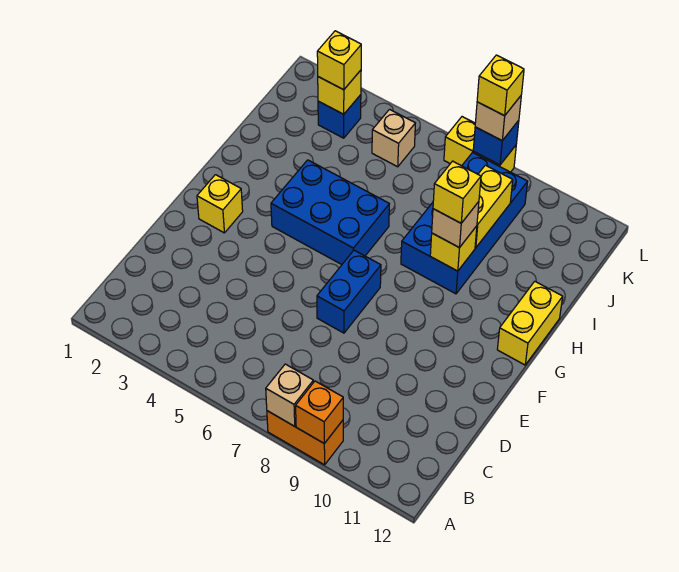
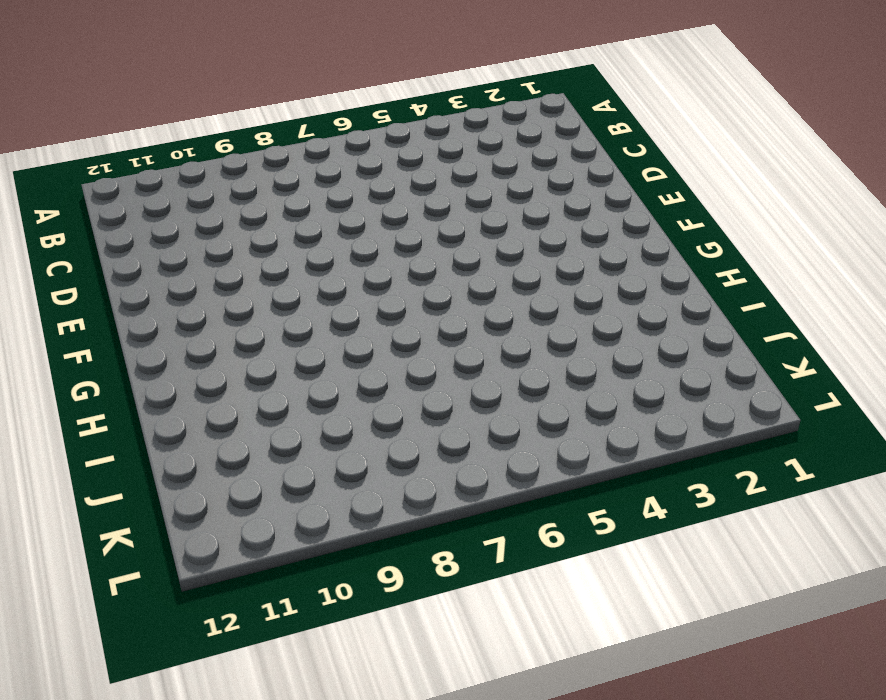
none -> orange 1x2 brick [267,411,343,465]
none -> blue 1x2 brick [317,250,381,333]
none -> yellow 1x1 brick [197,175,243,233]

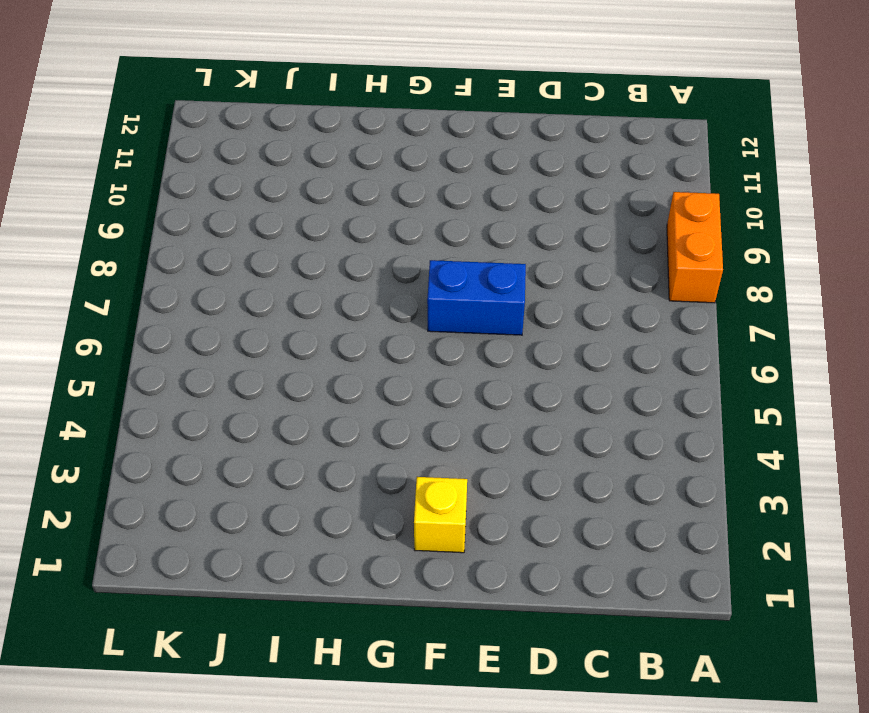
none -> blue 2x3 brick [271,160,389,265]
none -> yellow 1x2 brick [497,281,563,365]
none -> blue 2x4 brick [401,153,528,294]

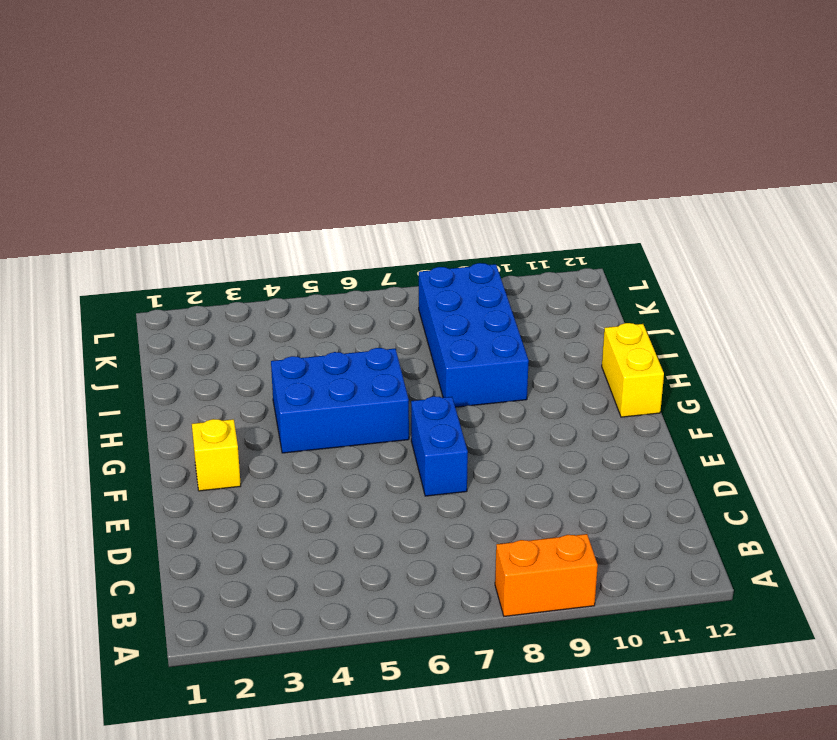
none -> blue 1x1 brick [318,95,361,138]
none -> tan 1x1 brick [372,109,415,167]
none -> yellow 1x2 brick [444,117,516,172]

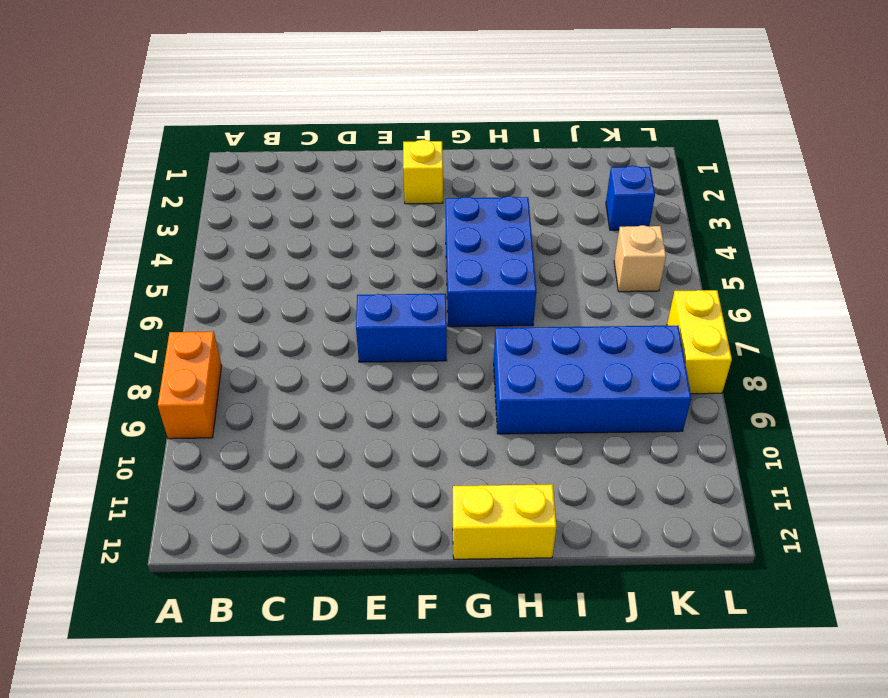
none -> tan 1x1 brick [266,364,313,426]
none -> orange 1x1 brick [296,381,343,443]
none -> yellow 1x1 brick [430,226,477,271]

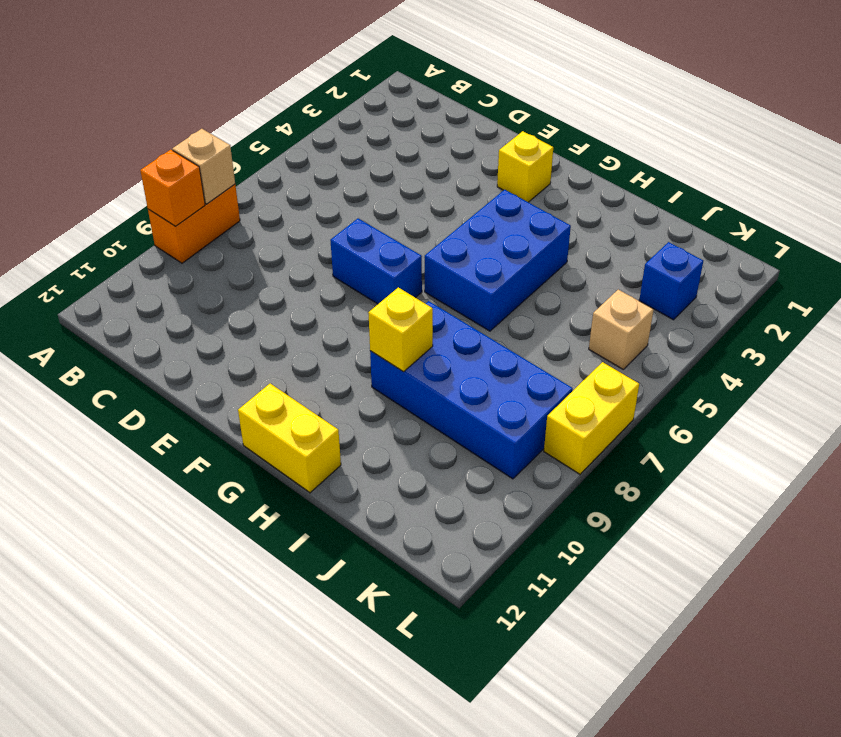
none -> yellow 1x2 brick [475,165,513,248]
none -> yellow 1x1 brick [318,70,361,114]
none -> blue 1x1 brick [473,120,519,165]

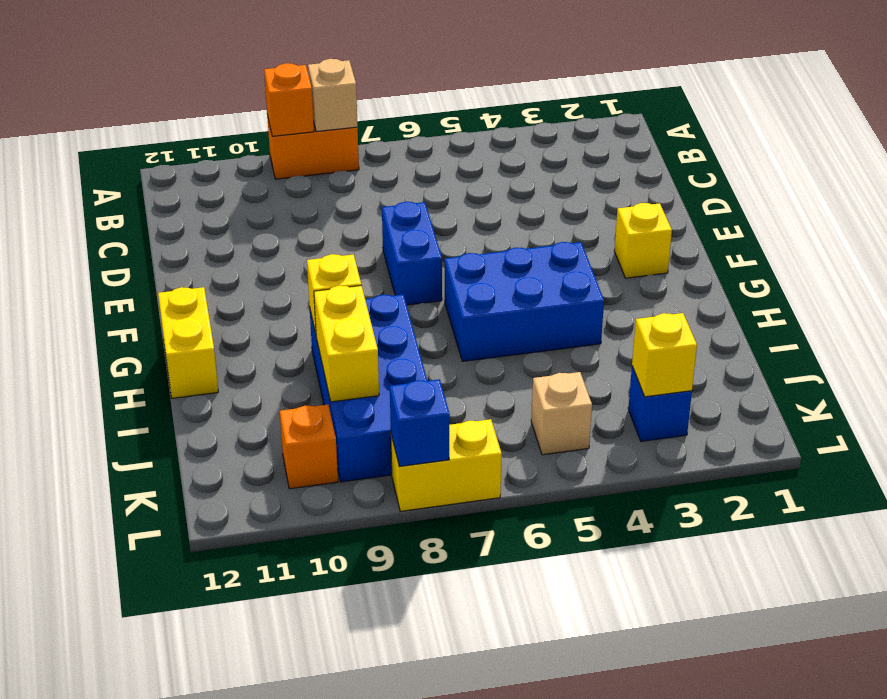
orange 1x1 brick [280,404,338,489] -> none
none -> tan 1x1 brick [432,202,479,248]
none -> yellow 1x1 brick [317,31,361,90]
none -> tan 1x1 brick [475,96,521,141]

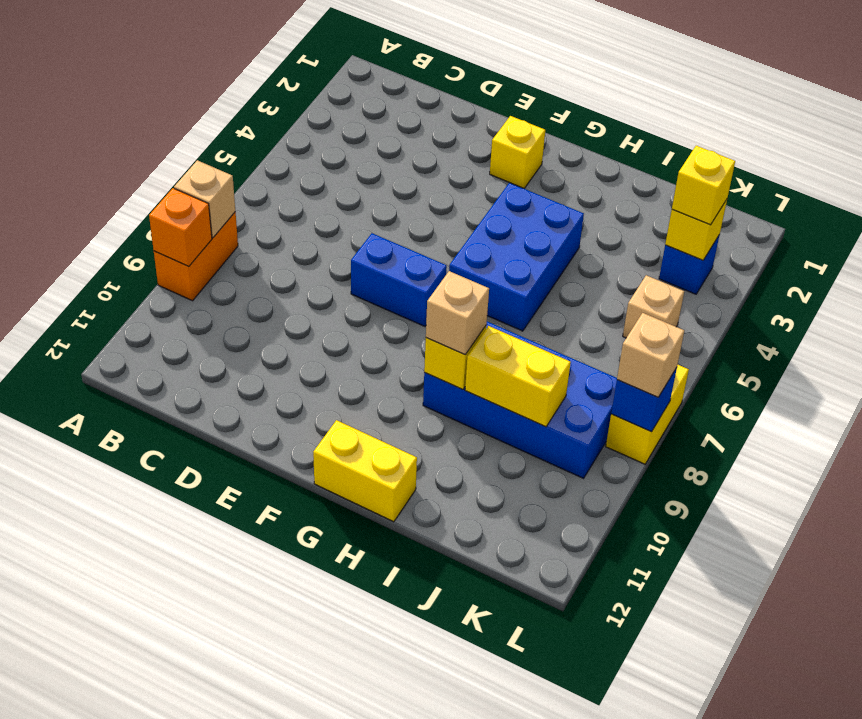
none -> yellow 1x1 brick [433,161,481,223]
none -> yellow 1x1 brick [477,55,524,116]

